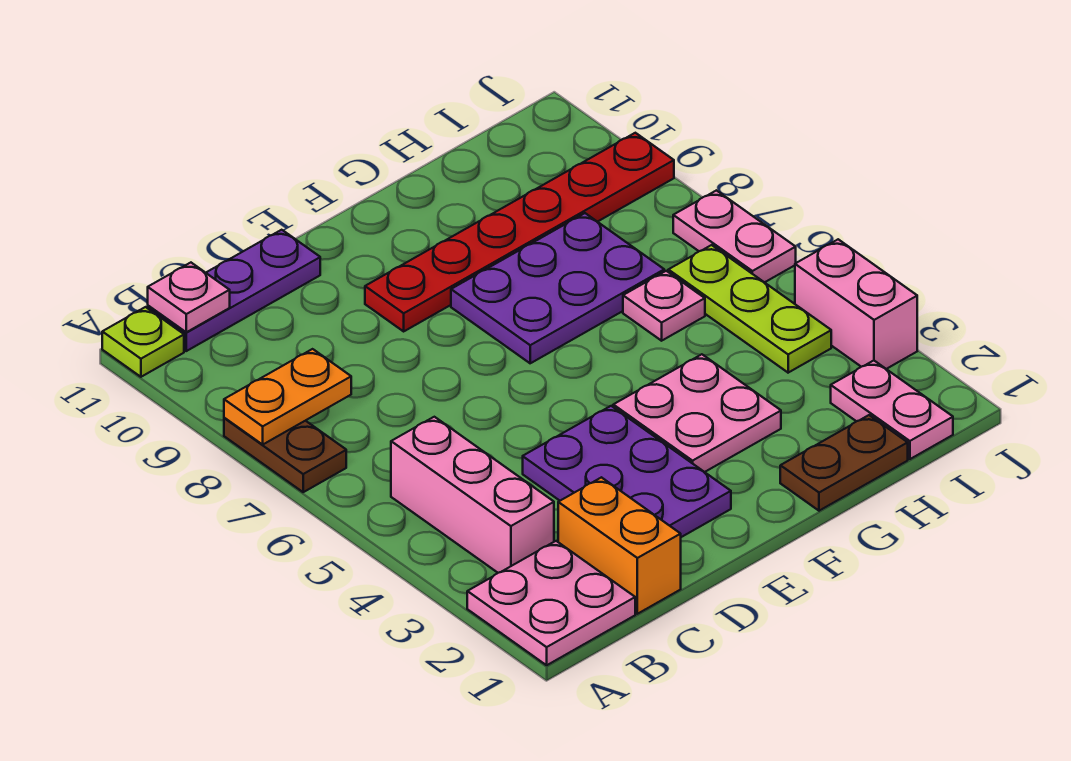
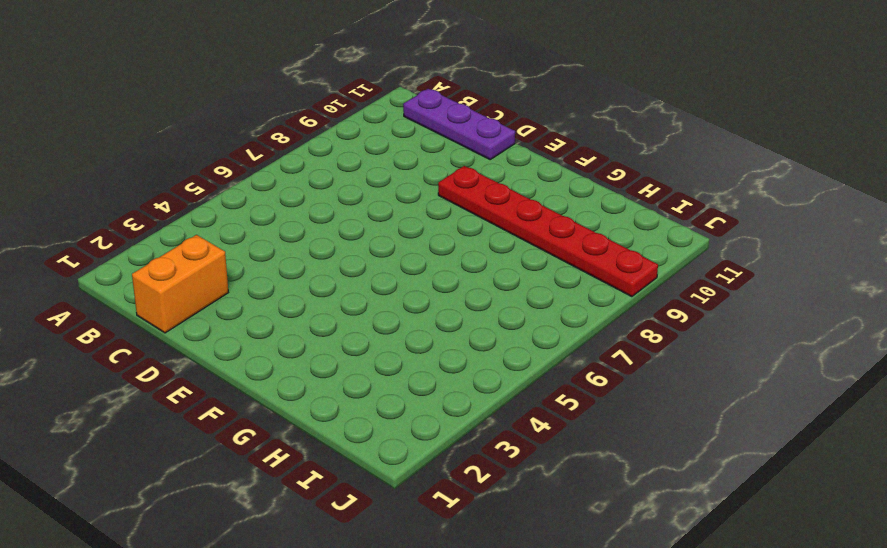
none -> pink 2x2 plate [467,541,635,665]
none -> brown 1x2 plate [224,418,346,492]
none -> lime 1x1 plate [102,307,184,377]

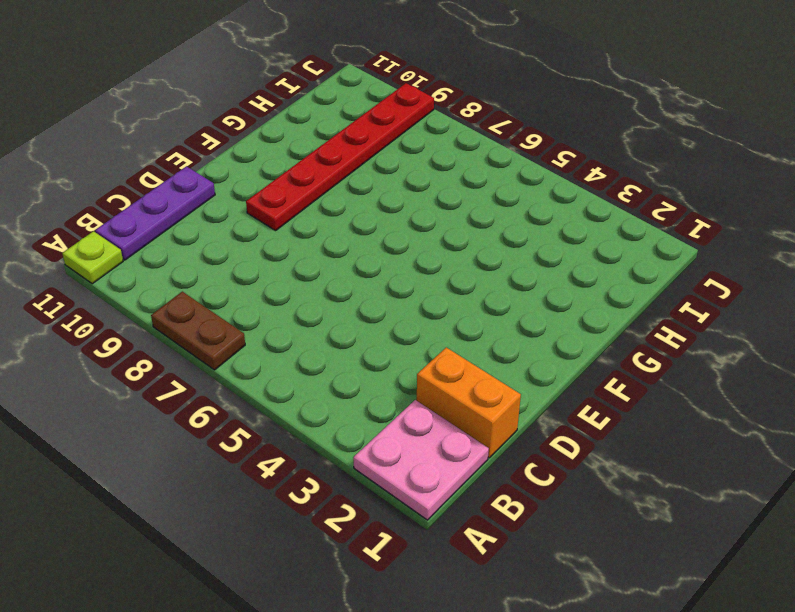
none -> pink 1x3 brick [391,417,554,573]
none -> purple 2x3 plate [523,406,731,537]
none -> pink 2x2 plate [613,354,781,472]

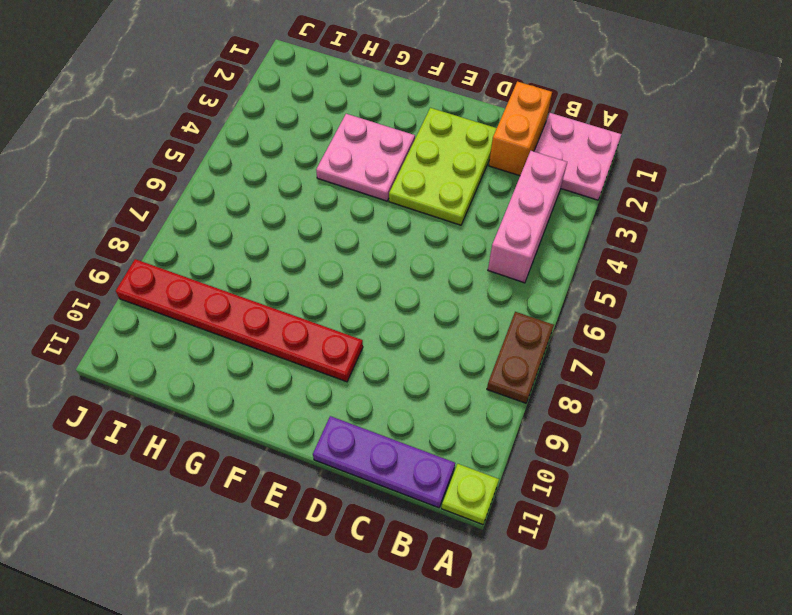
lime 2x3 plate [389,108,497,225] -> purple 2x3 plate [523,406,731,537]
none -> purple 2x3 plate [451,213,664,363]
none -> brown 1x2 plate [780,415,908,511]
none -> pink 1x1 plate [623,271,705,341]

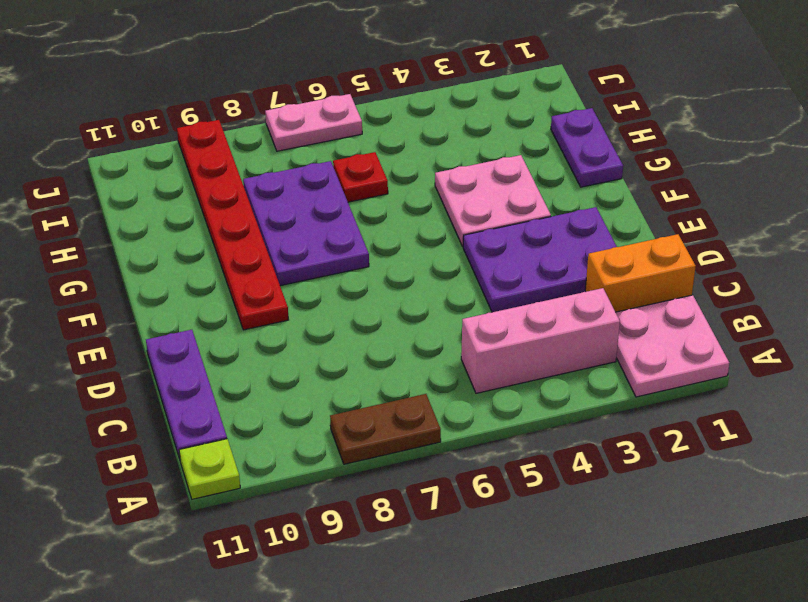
purple 1x2 plate [551,108,623,187] -> brown 1x2 plate [780,415,908,511]
red 1x1 plate [333,152,388,202] -> pink 1x1 plate [623,271,705,341]
none -> pink 1x2 plate [831,361,953,459]
none -> lime 1x3 plate [668,245,831,373]
none -> pink 1x2 brick [795,239,917,369]

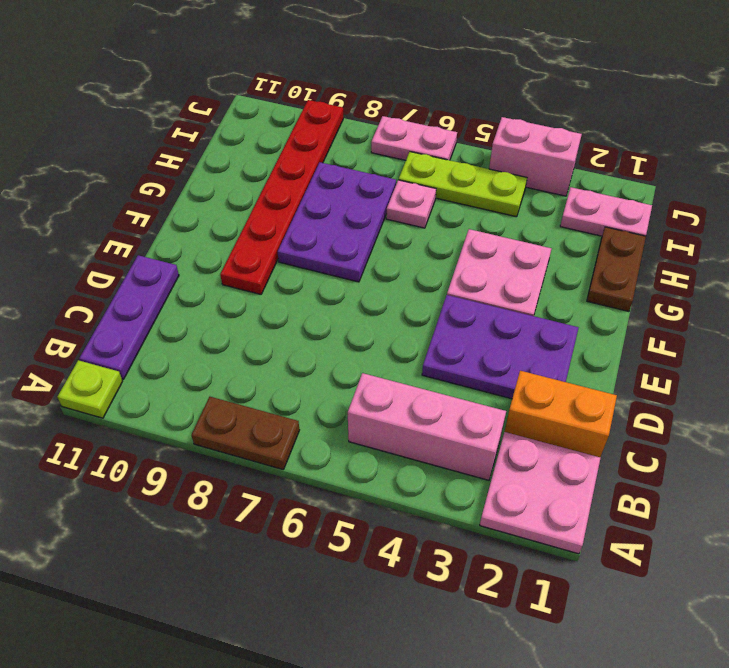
none -> orange 1x2 plate [224,349,351,445]
none -> pink 1x1 plate [148,263,230,332]

